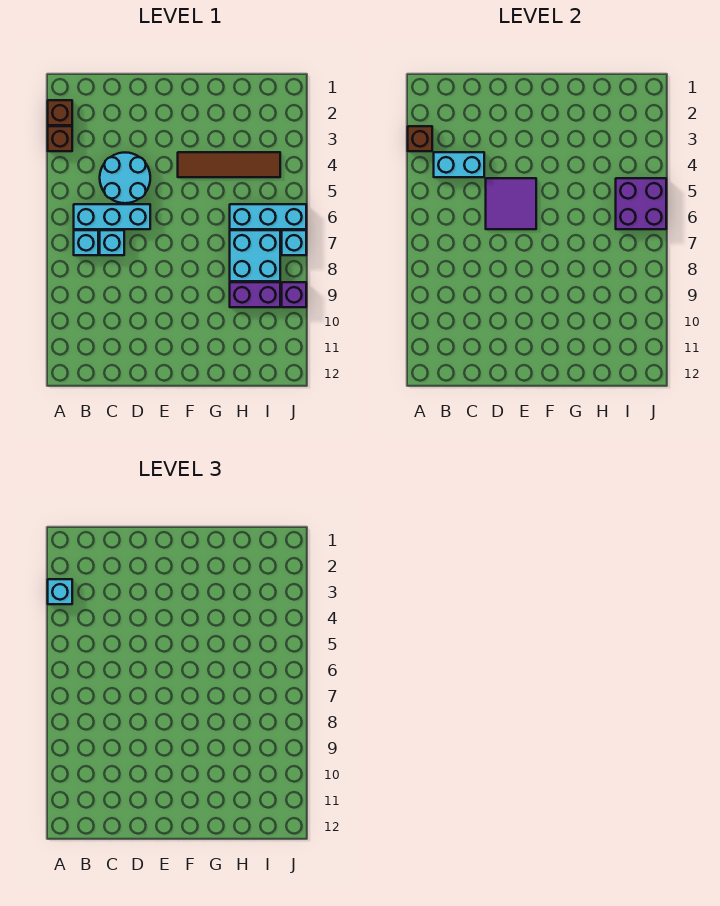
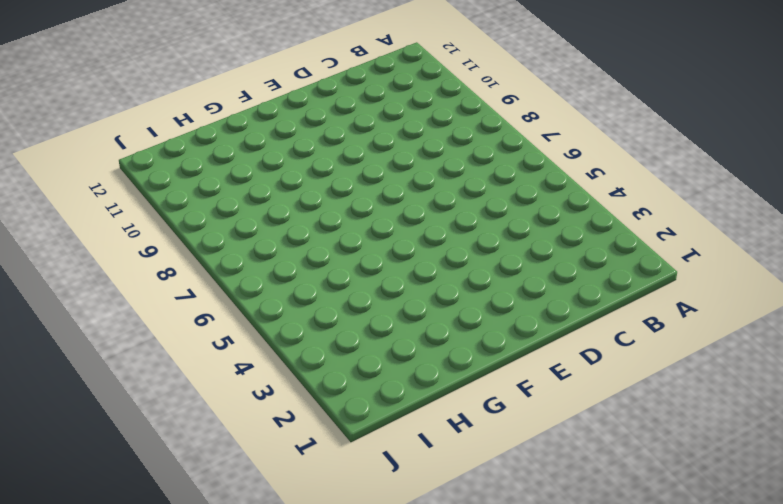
none -> brown 1x1 brick [48,100,72,125]
none -> brown 1x1 brick [48,126,72,151]
none -> cyan 1x3 brick [74,204,150,229]

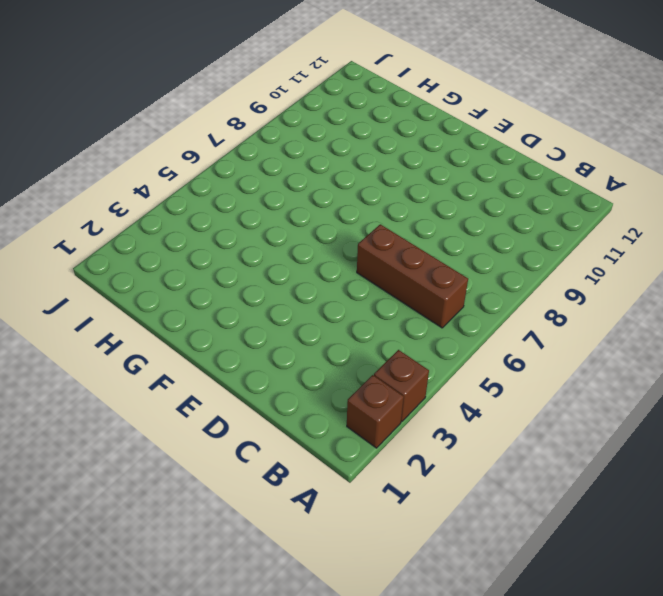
brown 1x3 brick [357,224,468,328] -> cyan 1x3 brick [74,204,150,229]
none -> cyan 1x1 brick [74,230,98,255]
none -> cyan 2x2 round brick [100,153,150,203]
none -> cyan 1x1 brick [100,230,124,255]

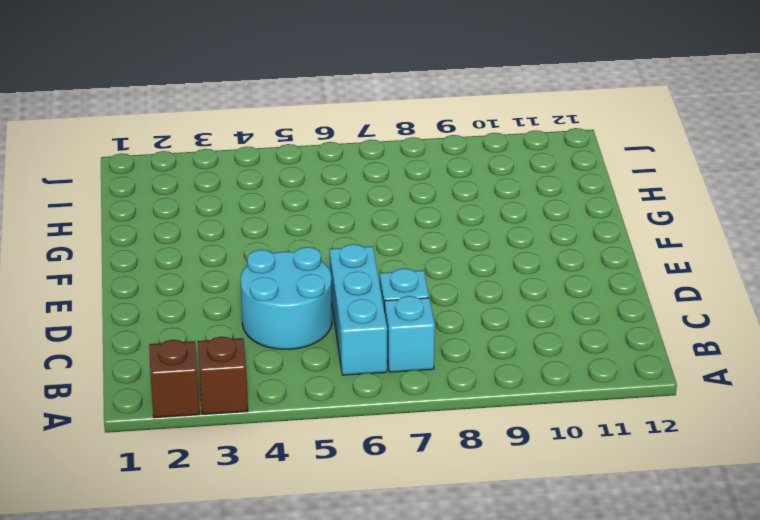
none -> brown 1x4 tile [178,152,280,177]
none -> cyan 1x3 brick [230,204,306,229]
none -> cyan 2x2 brick [230,230,280,281]

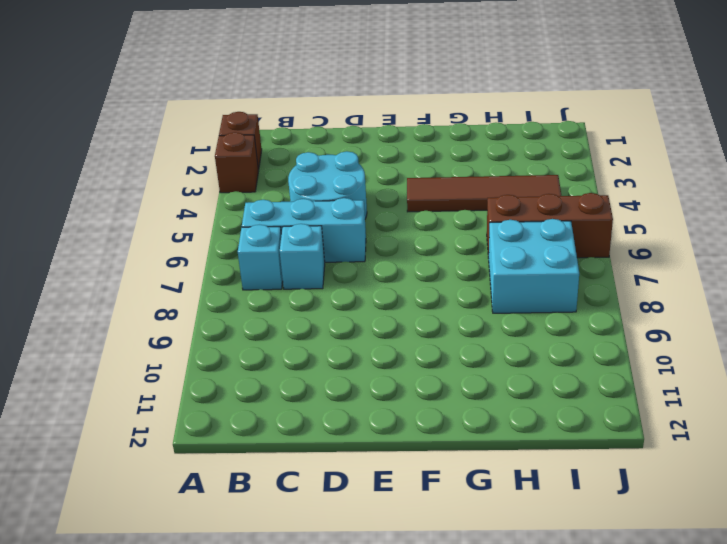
brown 1x3 brick [487,193,613,258] -> cyan 1x3 brick [230,204,306,229]
none -> purple 1x2 brick [230,282,280,307]
none -> cyan 1x1 brick [282,230,306,255]
none -> purple 1x1 brick [282,282,306,307]

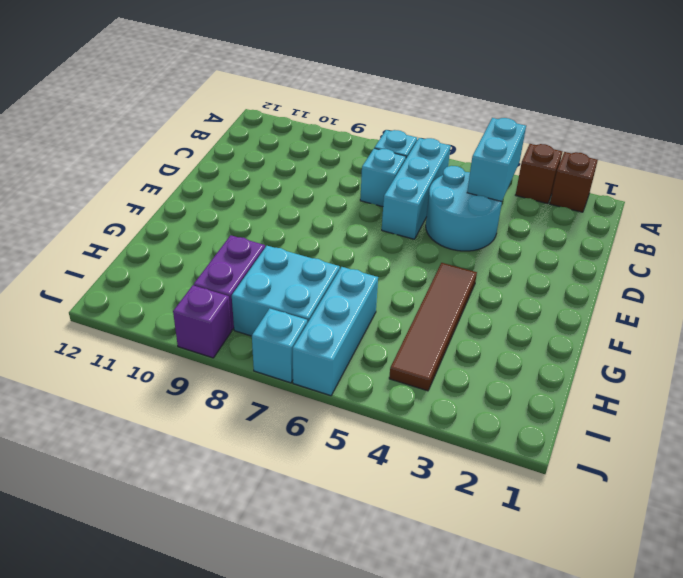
none -> brown 1x1 brick [408,126,432,151]
none -> purple 2x2 tile [486,178,536,229]
none -> purple 2x2 brick [616,178,666,229]

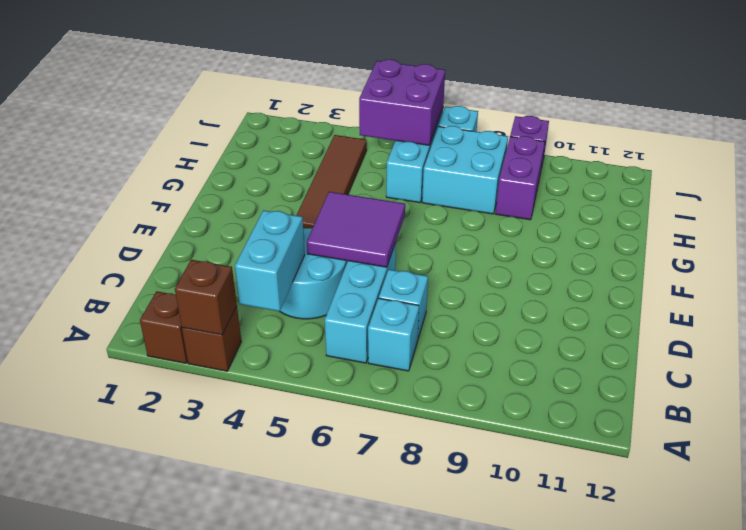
none -> cyan 1x1 brick [48,579,72,604]

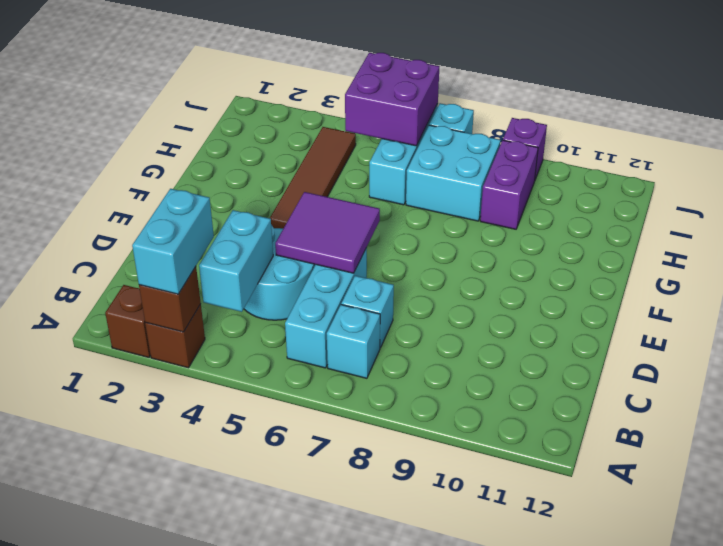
cyan 1x2 brick [132,189,214,294] -> cyan 1x1 brick [48,579,72,604]

